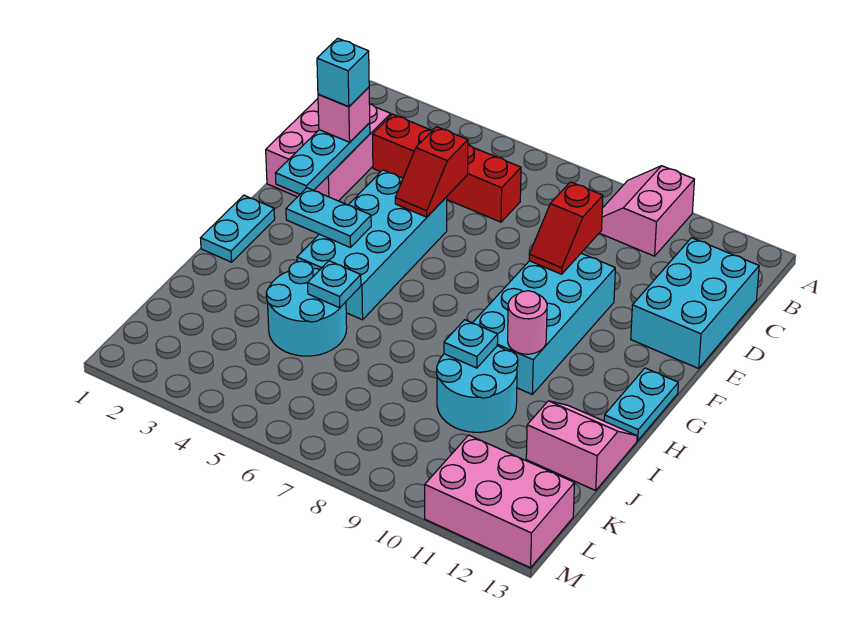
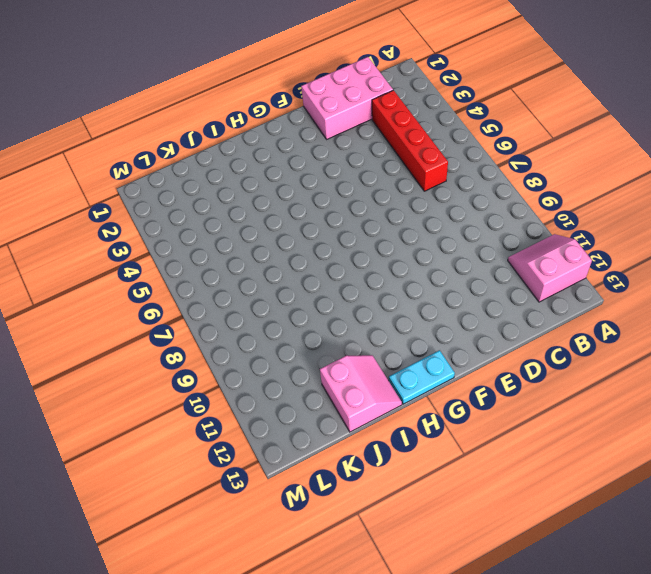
pink 2x2 slope [508,234,592,302] -> pink 2x2 slope moved to [600,166,694,256]
none -> cyan 2x3 brick [631,238,759,368]
none -> cyan 2x4 brick [297,170,447,320]
none -> cyan 2x4 brick [473,253,615,394]

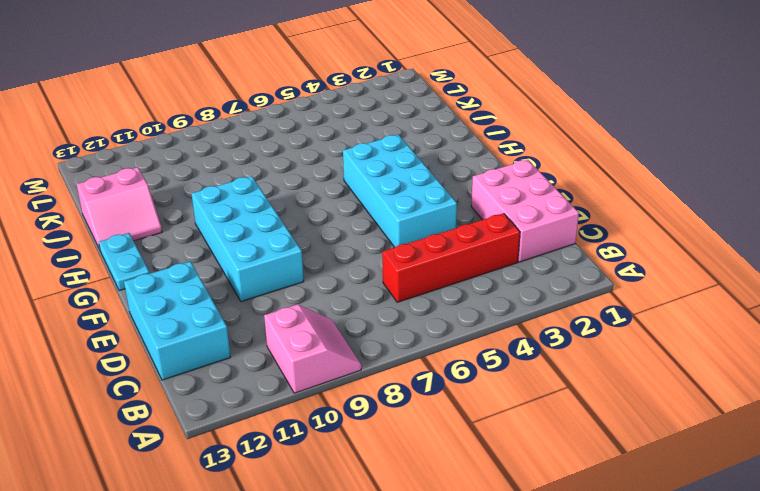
none -> cyan 1x2 plate [200,195,275,262]
none -> cyan 2x2 round brick [266,261,347,356]
none -> cyan 2x2 round brick [437,346,518,432]

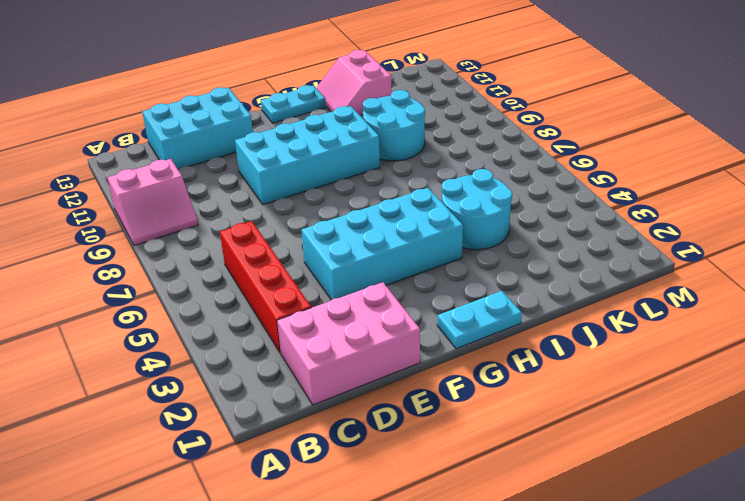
none -> pink 2x3 brick [425,435,575,568]
none -> cyan 1x3 plate [275,123,370,194]
none -> red 1x2 slope [395,127,468,217]

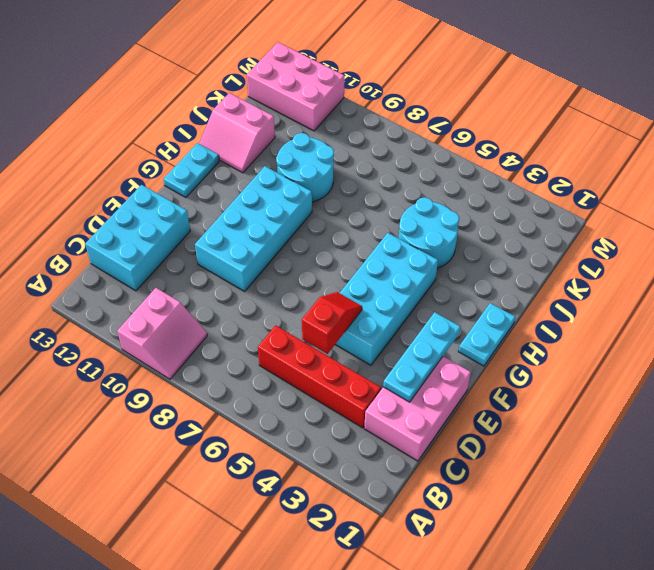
none -> red 1x2 slope [529,182,603,274]
none -> cyan 1x2 plate [286,188,371,248]
none -> pink 1x1 round brick [508,291,547,354]

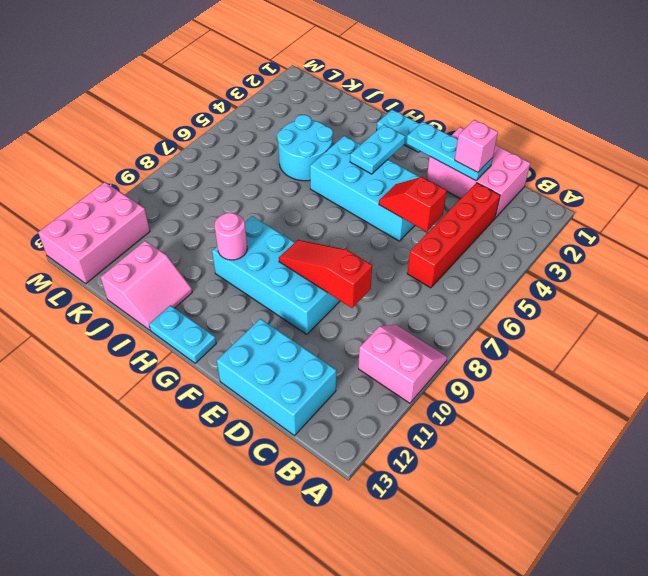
red 1x3 slope [279,240,372,308] -> red 1x2 slope [529,182,603,274]
none -> cyan 2x2 round brick [437,346,518,432]
none -> cyan 1x1 plate [308,261,361,308]
none -> cyan 1x1 plate [444,320,498,368]

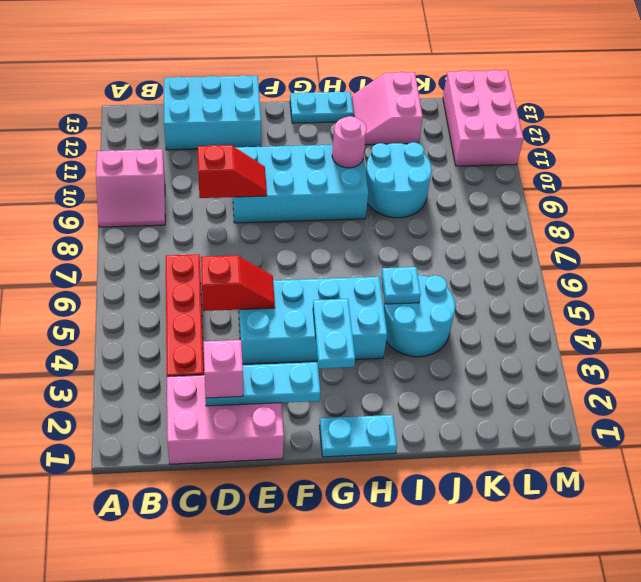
none -> cyan 1x1 plate [444,320,498,368]
none -> cyan 1x1 brick [317,38,369,107]

